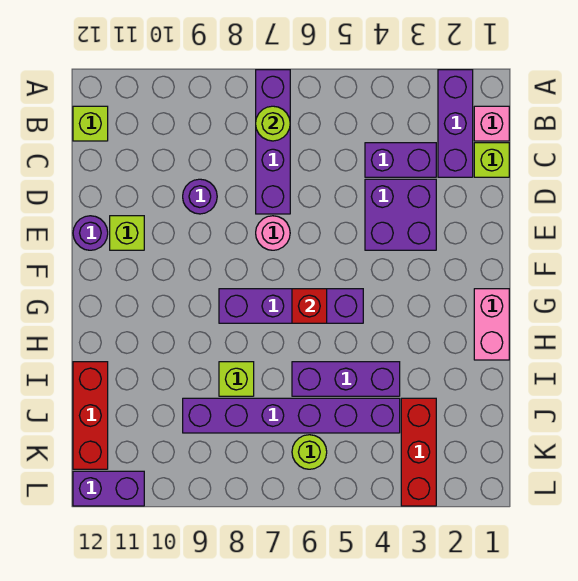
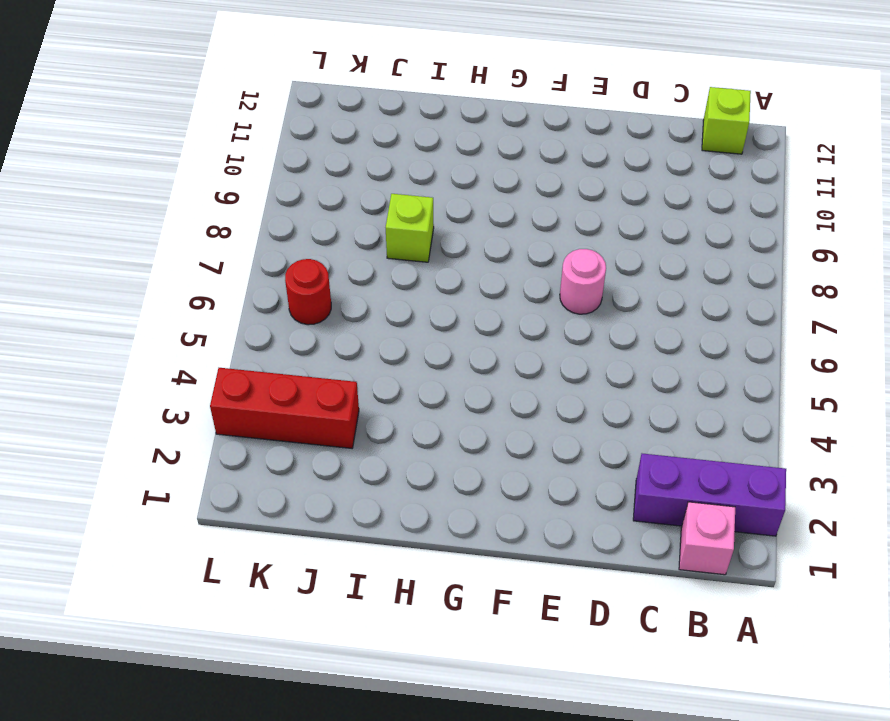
red 1x1 round brick [285,259,331,325] -> lime 1x1 round brick [292,435,327,469]
none -> purple 1x4 brick [256,70,290,214]
none -> lime 1x1 brick [474,143,509,177]
none -> purple 1x2 brick [365,143,436,177]

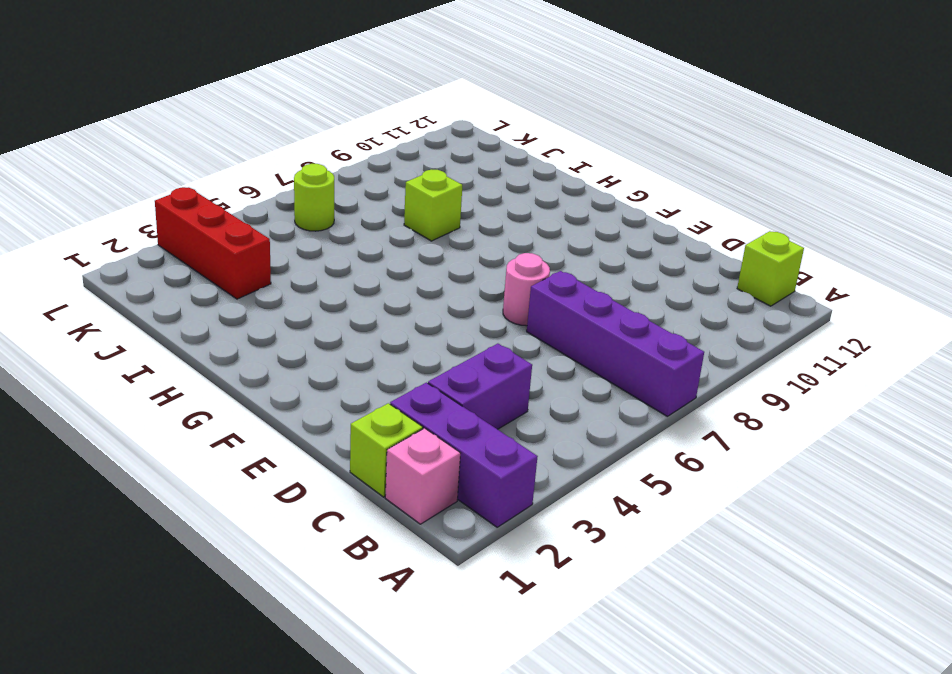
none -> purple 2x2 brick [365,179,436,250]
none -> purple 1x1 round brick [183,179,217,214]
none -> lime 1x1 brick [110,216,144,250]

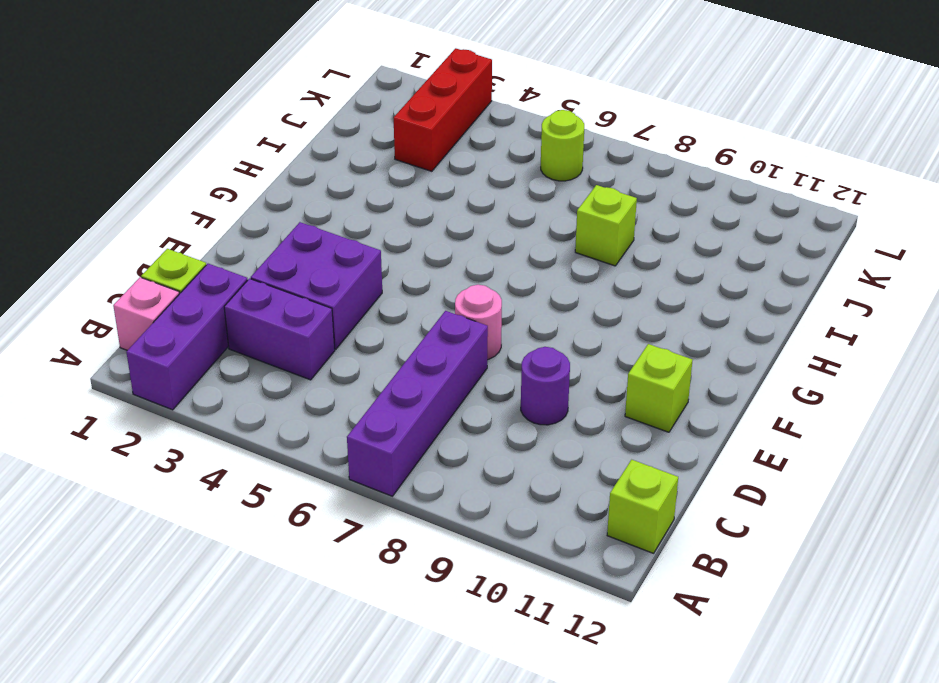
none -> purple 1x1 round brick [73,216,108,250]
none -> pink 1x2 brick [474,289,509,360]
none -> purple 1x4 brick [219,289,363,323]

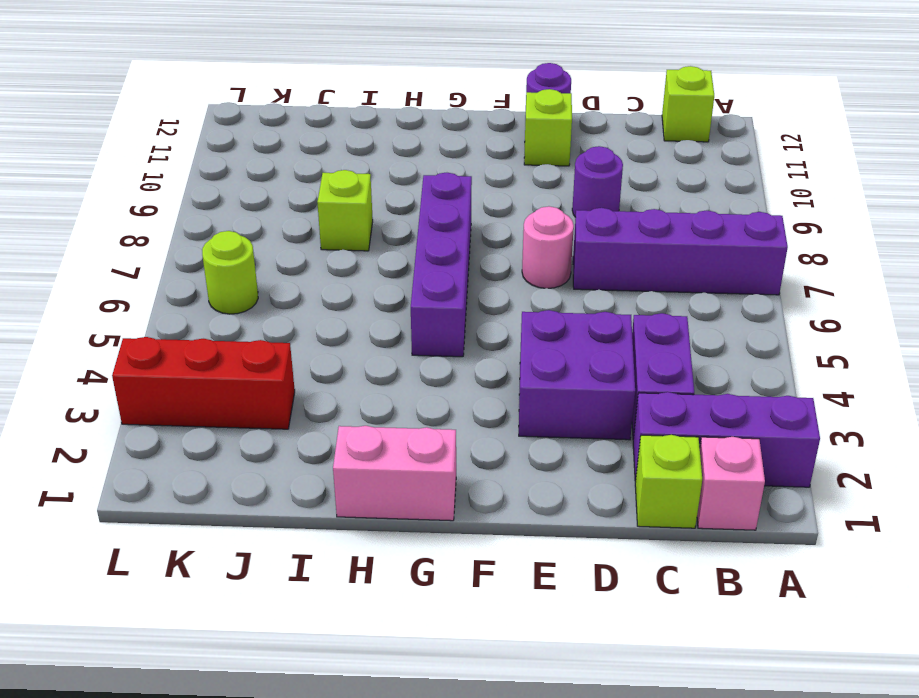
none -> purple 1x3 brick [292,362,400,396]
none -> red 1x3 brick [73,362,108,469]
none -> purple 1x6 brick [183,398,400,433]

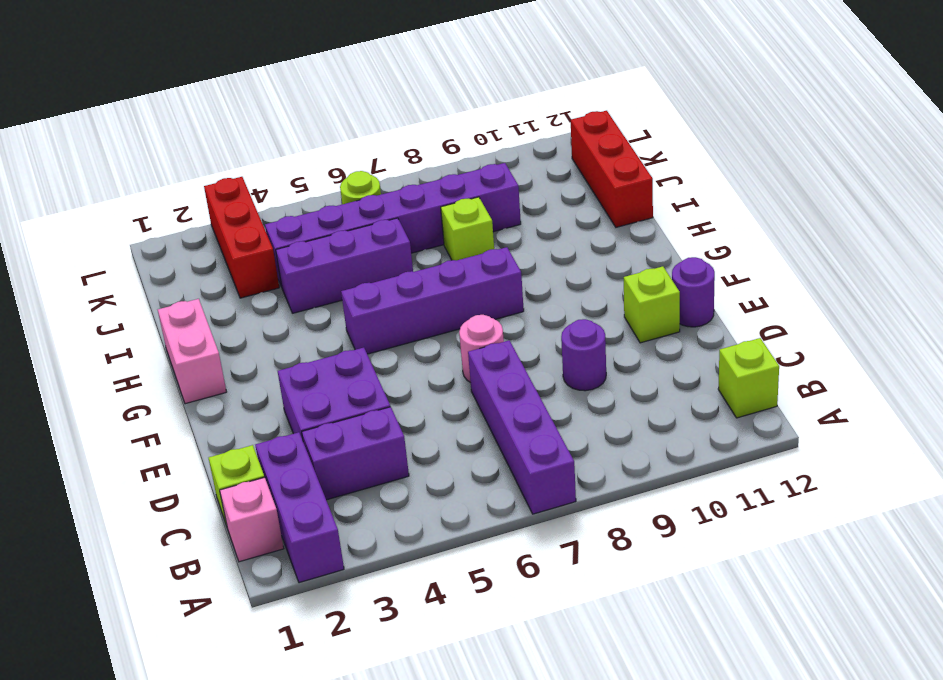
none -> purple 1x2 brick [73,471,144,506]
none -> lime 1x1 round brick [256,106,290,141]
none -> red 1x1 brick [292,289,327,323]

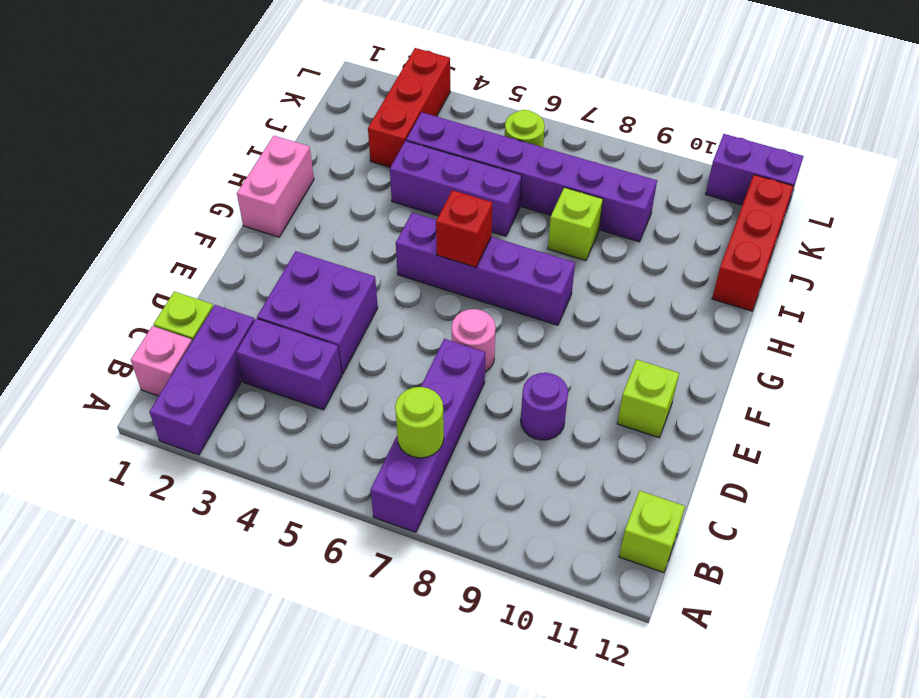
none -> purple 1x1 round brick [73,216,108,250]

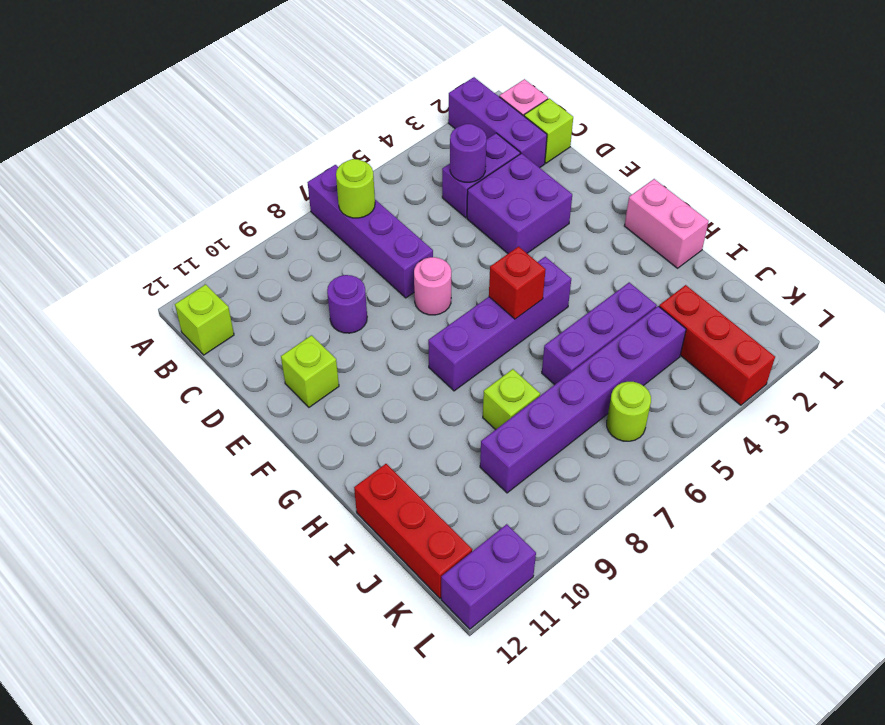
purple 1x1 round brick [450,124,487,182] -> purple 1x1 round brick moved to [73,216,108,250]

